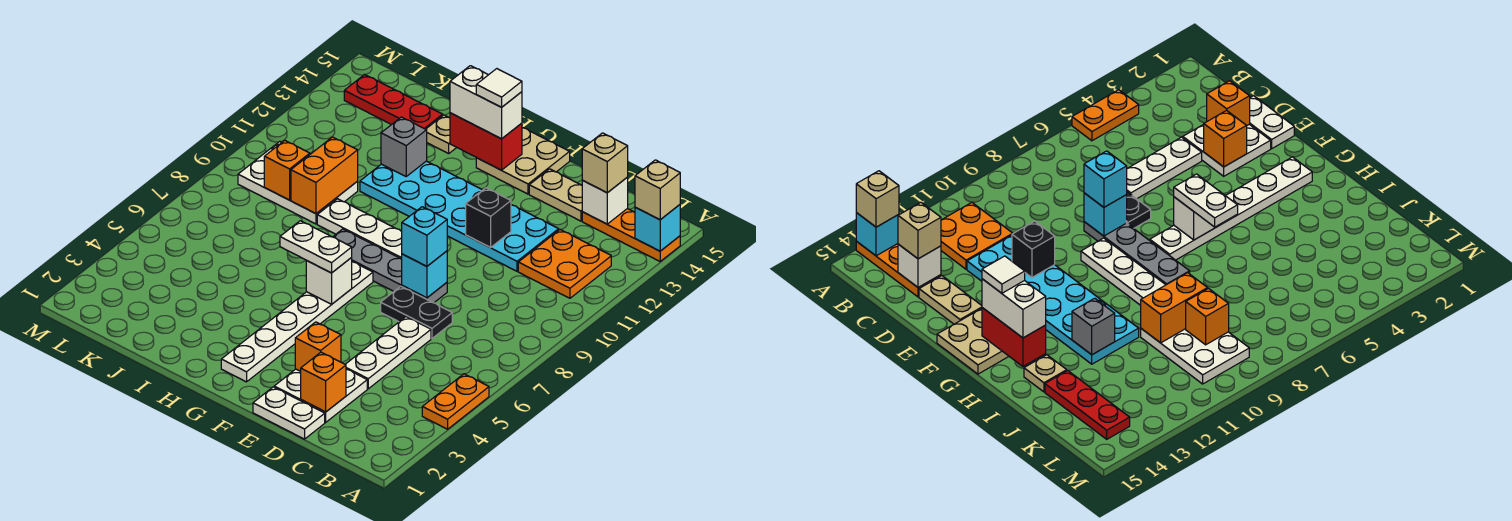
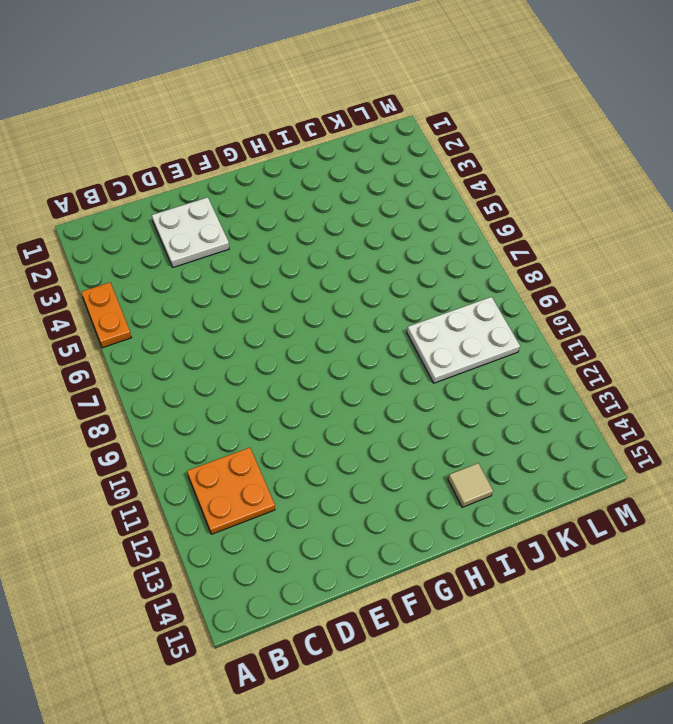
tan 1x1 tile [448,463,493,507] -> tan 1x1 plate [426,115,457,154]
none -> orange 1x3 plate [582,209,680,261]
none -> white 1x2 plate [253,387,325,439]
none -> white 1x3 plate [345,317,431,389]
none -> black 1x2 plate [381,286,452,338]

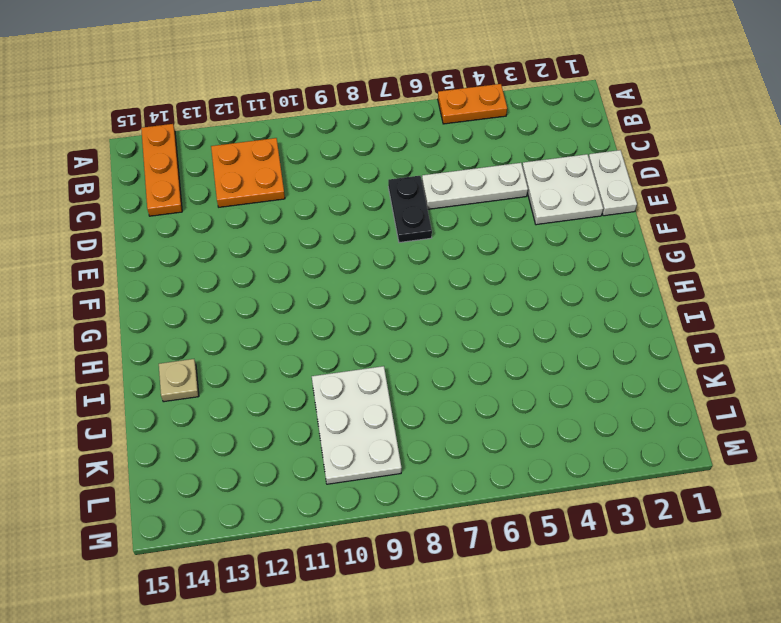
none -> cyan 2x6 plate [360,161,559,271]
none -> tan 1x2 plate [529,169,582,221]
none -> grey 1x4 plate [333,229,447,303]
none -> white 1x4 plate [317,199,402,259]

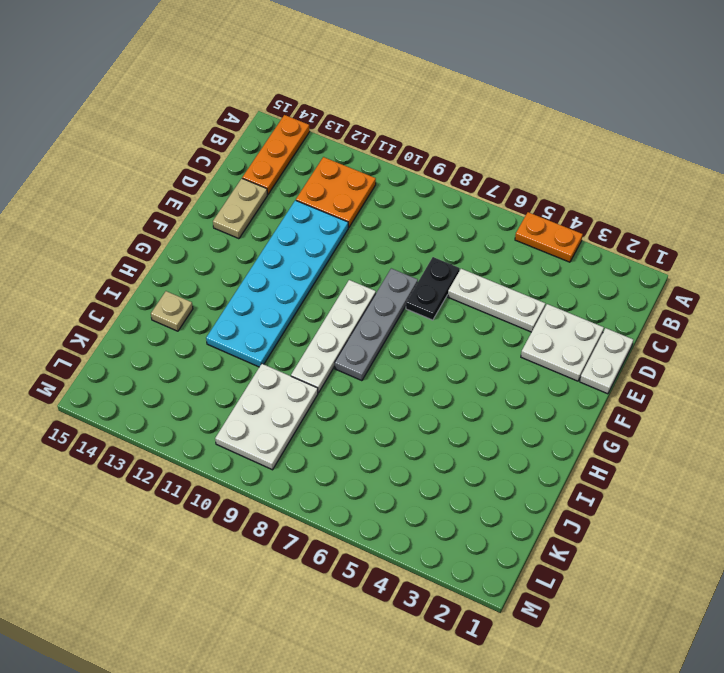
none -> tan 2x2 plate [476,128,570,194]
none -> white 1x6 plate [221,262,373,382]
none -> red 1x3 plate [344,74,443,129]
none -> cyan 1x1 brick [635,205,680,251]

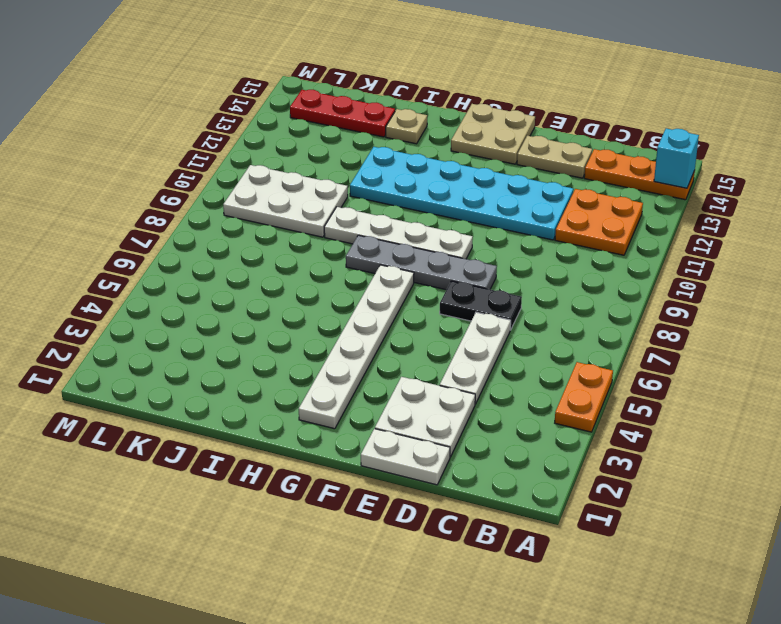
none -> white 1x1 brick [582,177,628,224]
none -> orange 1x1 brick [301,352,346,412]
none -> orange 1x1 brick [295,322,341,371]
none -> cyan 1x1 brick [402,251,447,298]

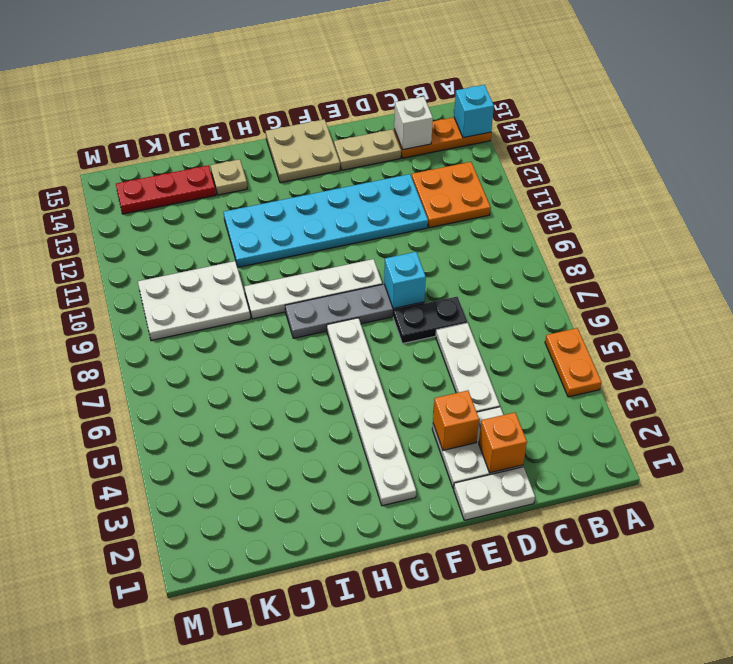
none -> black 1x1 brick [466,188,511,248]
none -> white 1x1 brick [306,258,352,304]
none -> red 1x2 brick [450,113,522,170]
none -> grey 1x1 brick [381,117,427,176]

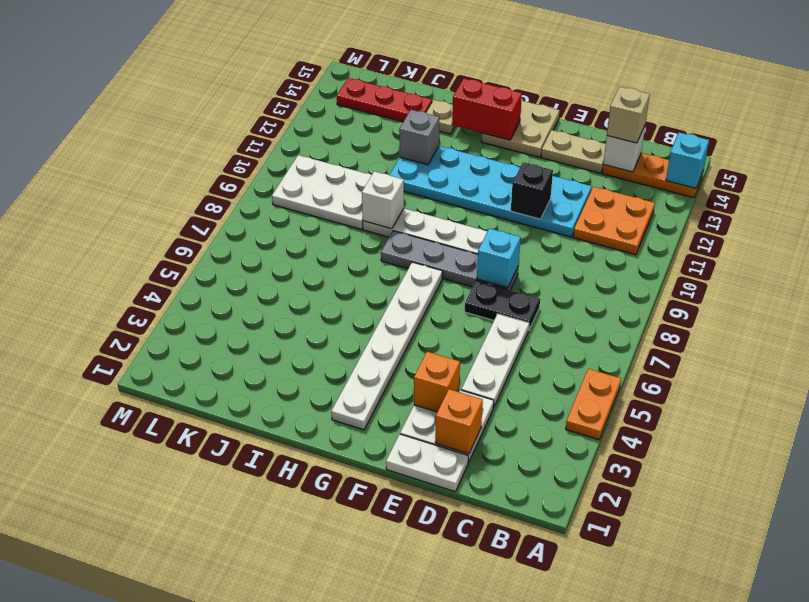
white 1x1 brick [362,171,404,229] -> white 1x1 brick moved to [306,258,352,304]
none -> orange 1x2 brick [291,137,358,214]
none -> orange 1x1 brick [264,140,310,200]
none -> tan 1x1 brick [635,160,680,220]
none -> cyan 1x1 brick [402,207,447,266]

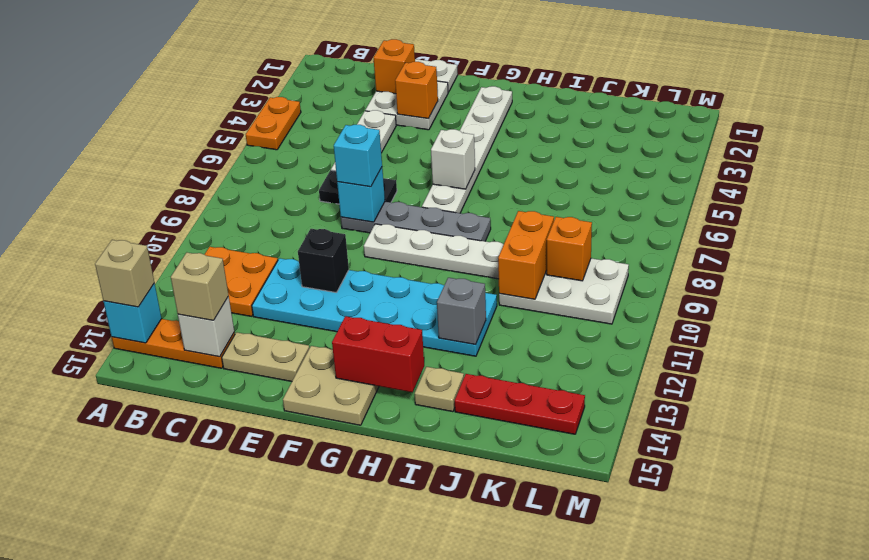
none -> white 1x2 plate [280,221,352,273]
none -> white 1x2 brick [450,66,522,139]
none -> white 1x1 tile [476,69,522,107]

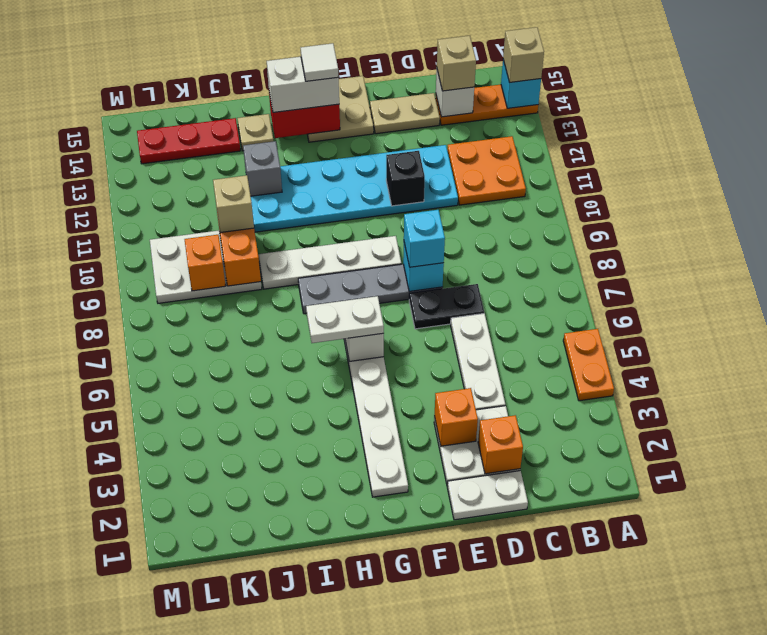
tan 1x1 brick [213,175,254,233] -> none

